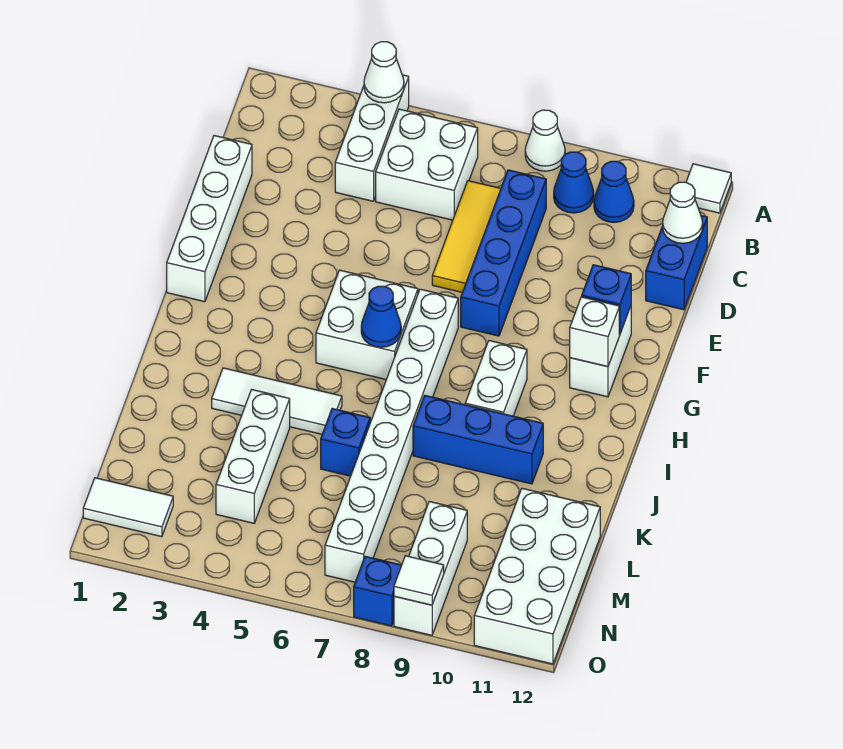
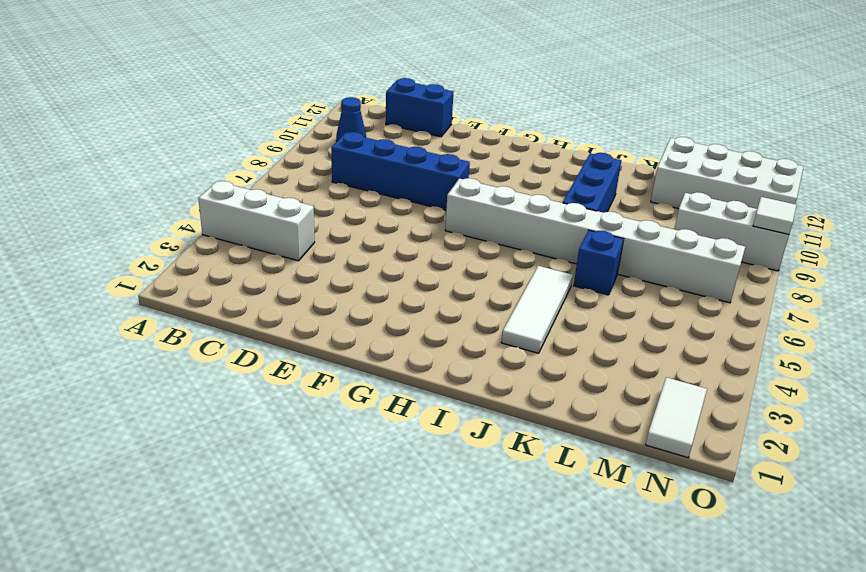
none -> white 1x1 cone [525,110,565,171]
none -> white 1x1 tile [686,164,731,213]
none -> white 2x2 brick [376,109,478,220]

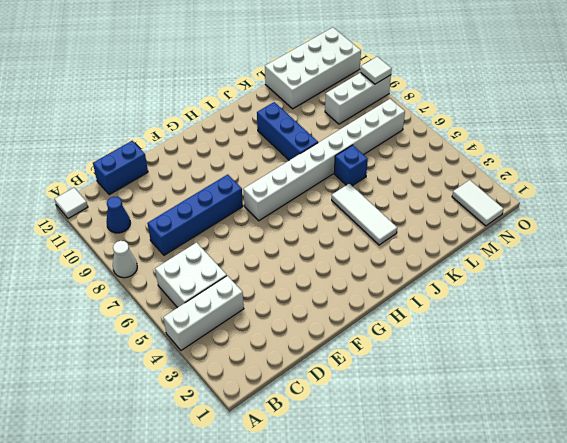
none -> blue 1x1 cone [554,152,594,213]
none -> yellow 1x3 tile [432,181,501,292]
none -> white 1x4 brick [167,136,252,302]

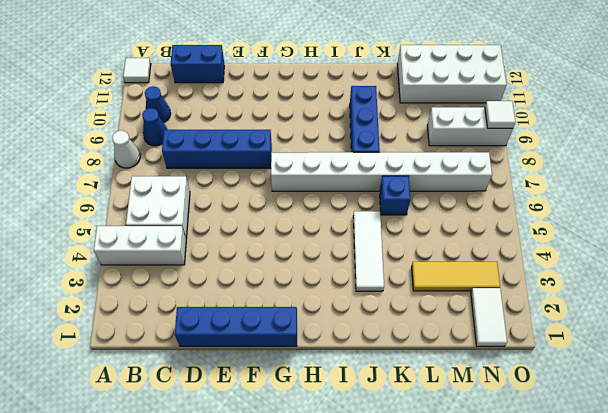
blue 1x4 brick [175,307,297,346] -> white 1x4 brick [167,136,252,302]
yellow 1x3 tile [412,262,500,291] -> yellow 1x3 tile moved to [432,181,501,292]
none -> white 1x2 brick [570,306,631,397]
none -> white 2x2 brick [316,270,418,379]
none -> white 1x2 brick [465,341,527,416]

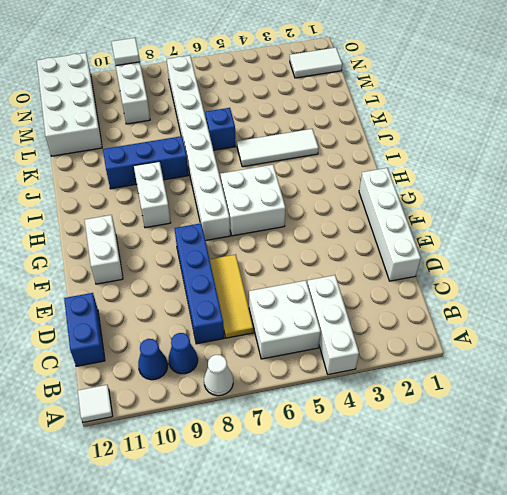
none -> white 1x3 brick [216,390,290,523]
none -> blue 1x1 brick [354,556,402,626]
none -> white 1x1 cone [364,42,404,103]

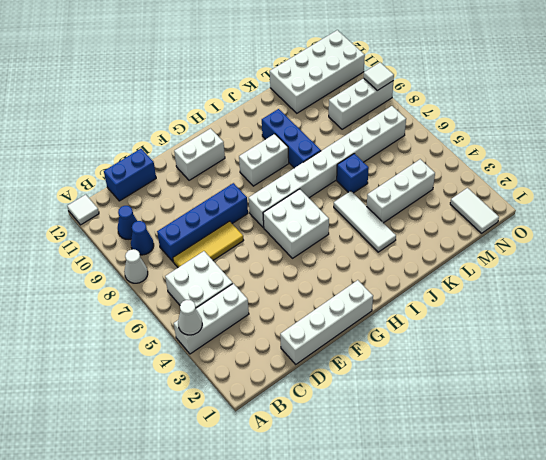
none -> blue 1x1 brick [354,556,402,626]
none -> white 1x1 cone [663,182,703,243]
none -> blue 1x1 brick [582,265,631,334]

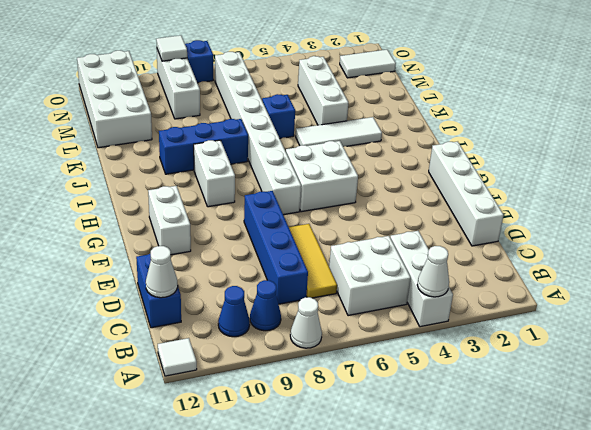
none -> blue 1x1 brick [582,265,631,334]
none -> white 1x1 brick [570,297,619,367]
none -> blue 1x1 cone [361,286,401,347]

